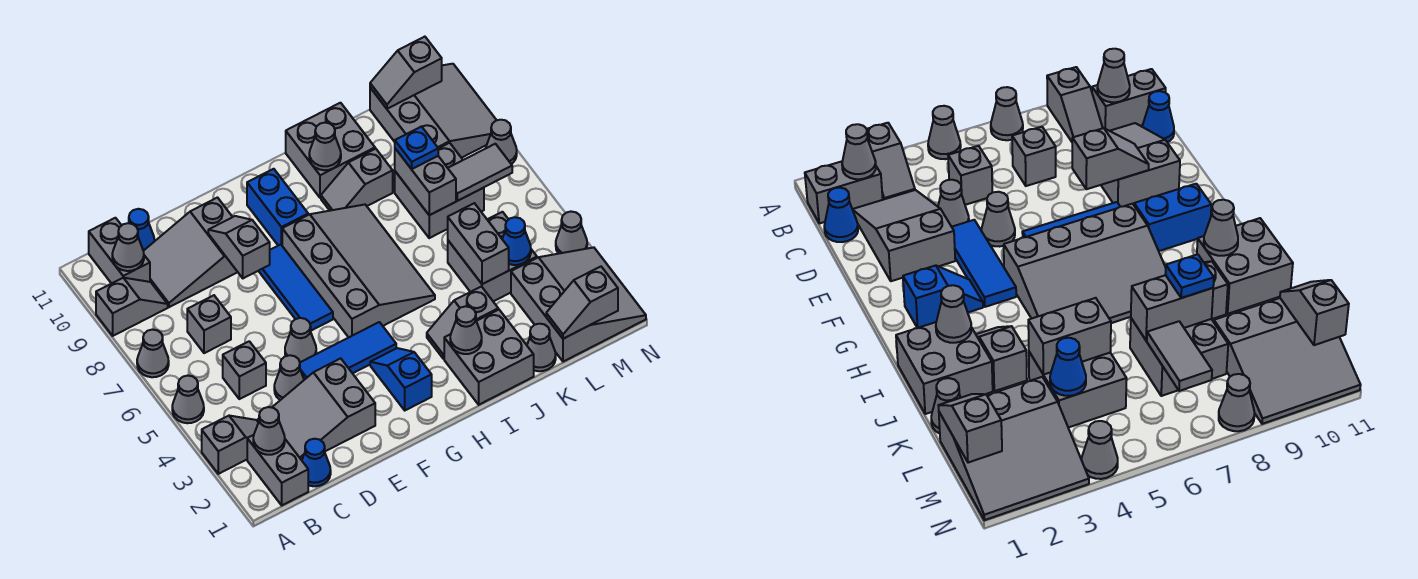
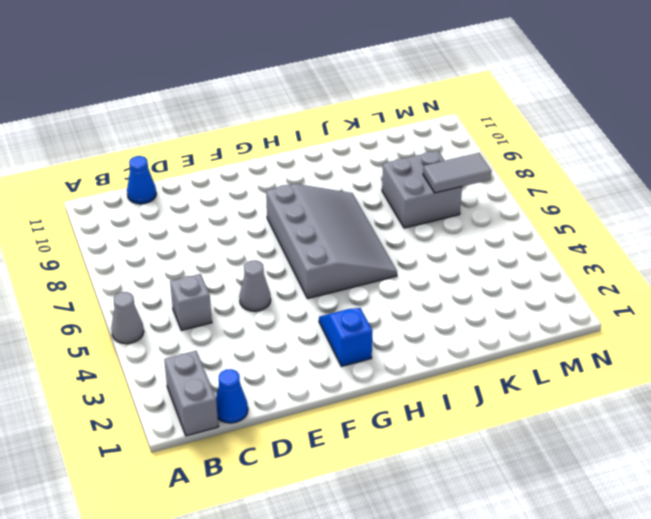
none -> grey 1x2 slope [202,416,258,474]
none -> grey 1x1 cone [137,330,169,377]
none -> grey 1x2 slope [96,278,168,336]
none -> grey 1x2 brick [89,218,150,284]

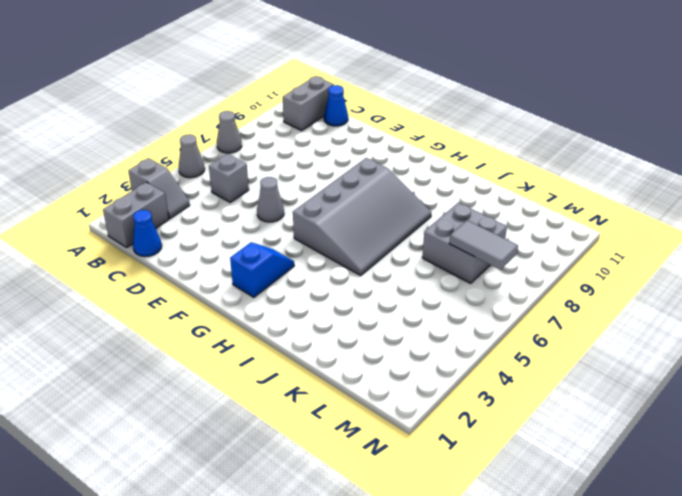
none -> grey 1x2 slope [96,278,168,336]
none -> grey 2x3 slope [258,358,375,460]
none -> grey 1x1 brick [187,295,231,353]
none -> grey 2x3 slope [144,198,237,307]

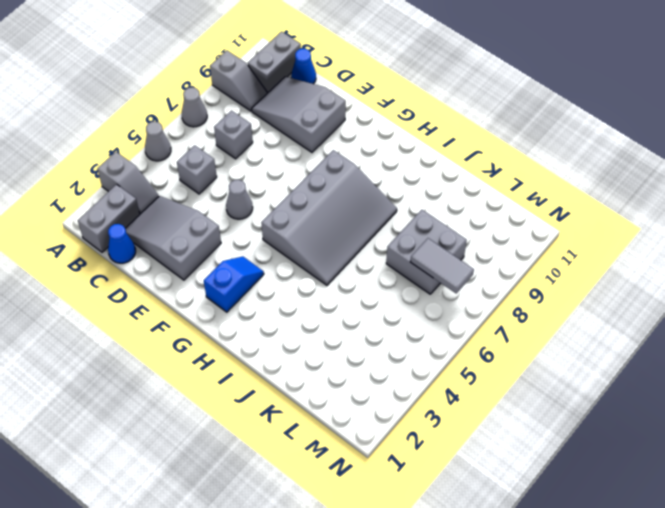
none -> grey 1x1 cone [274,355,304,400]
none -> blue 1x3 tile [300,322,396,380]
none -> blue 1x3 tile [259,245,333,331]
none -> blue 1x2 brick [247,169,308,246]

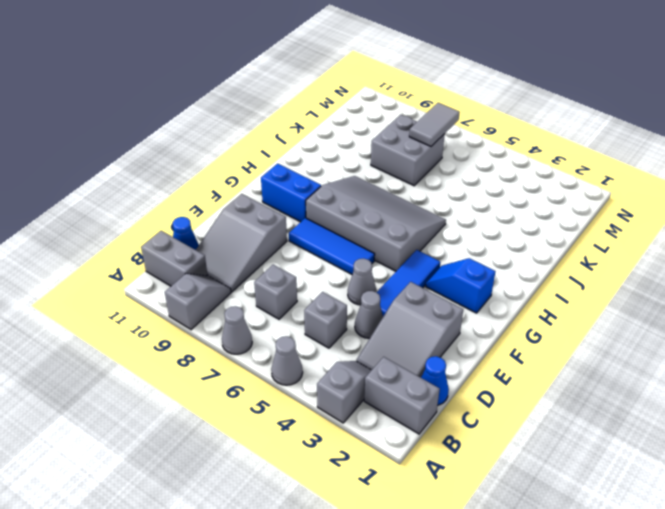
none -> grey 2x2 brick [444,309,534,405]
none -> grey 1x2 slope [427,287,498,359]
none -> grey 1x2 slope [321,149,393,211]
none -> grey 2x2 brick [286,103,375,198]

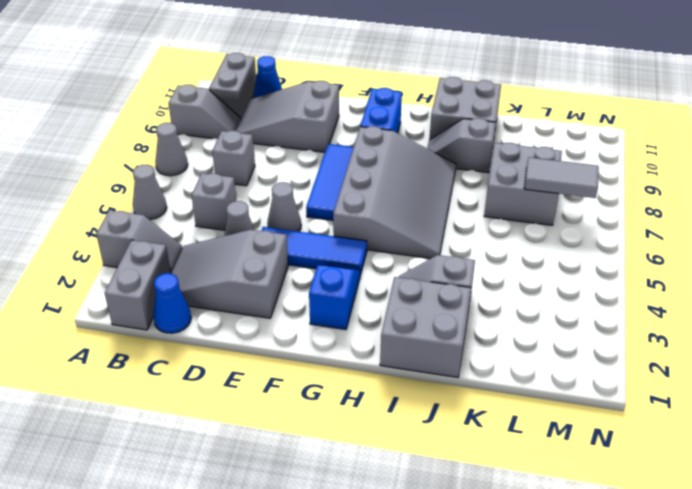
none -> grey 1x1 cone [527,324,556,371]
none -> grey 2x2 brick [448,212,537,301]
none -> grey 3x3 slope [511,247,646,362]
none -> grey 3x3 slope [370,64,497,158]

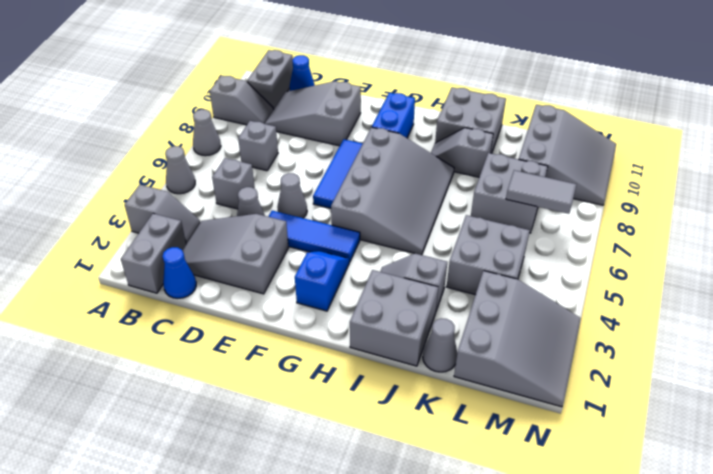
none -> grey 1x1 cone [556,212,587,254]
none -> grey 1x1 cone [486,120,517,164]
none -> grey 1x1 cone [253,407,285,455]
none -> grey 1x1 cone [112,223,144,271]

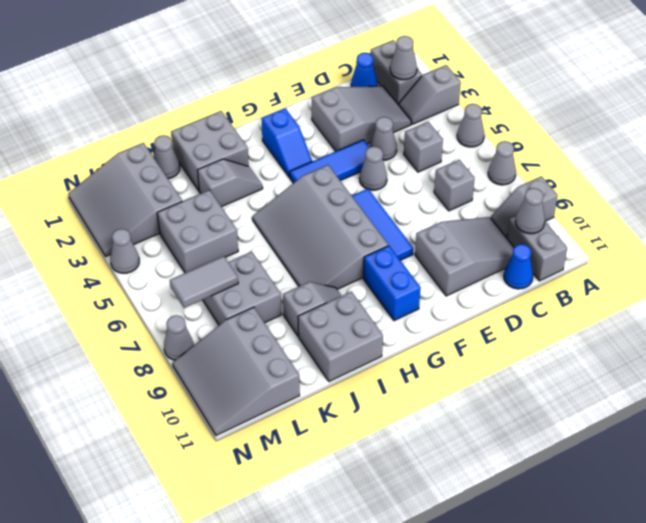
none -> grey 1x2 slope [208,216,270,278]
none -> grey 1x1 cone [450,306,482,354]
none -> grey 1x1 cone [309,123,341,170]
none -> grey 1x2 brick [448,203,509,284]

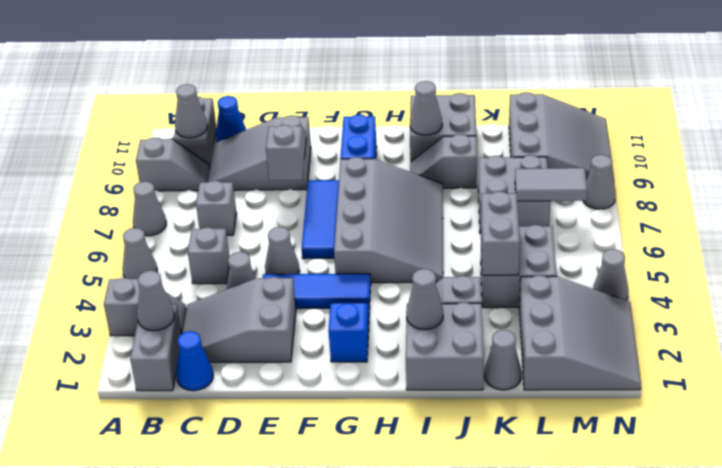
none -> grey 1x2 brick [395,149,456,215]
none -> grey 1x2 slope [546,267,618,339]
none -> blue 1x1 cone [502,217,531,265]
none -> grey 1x2 slope [370,37,442,109]

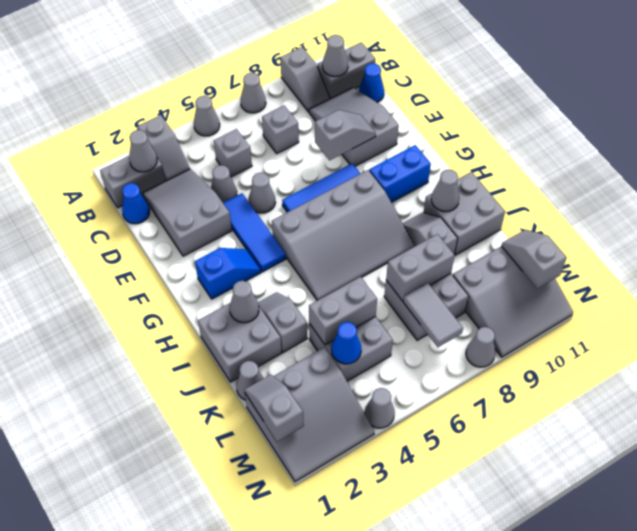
none -> blue 1x1 plate [395,127,438,169]

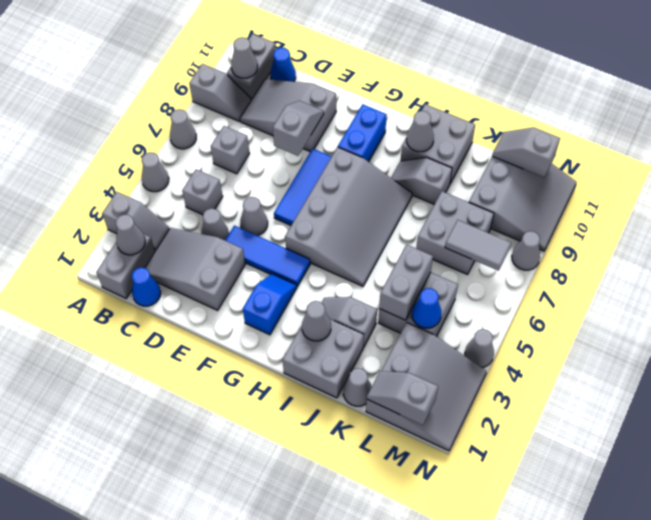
none -> grey 1x2 brick [395,149,456,215]
none -> blue 1x1 plate [395,127,438,169]

